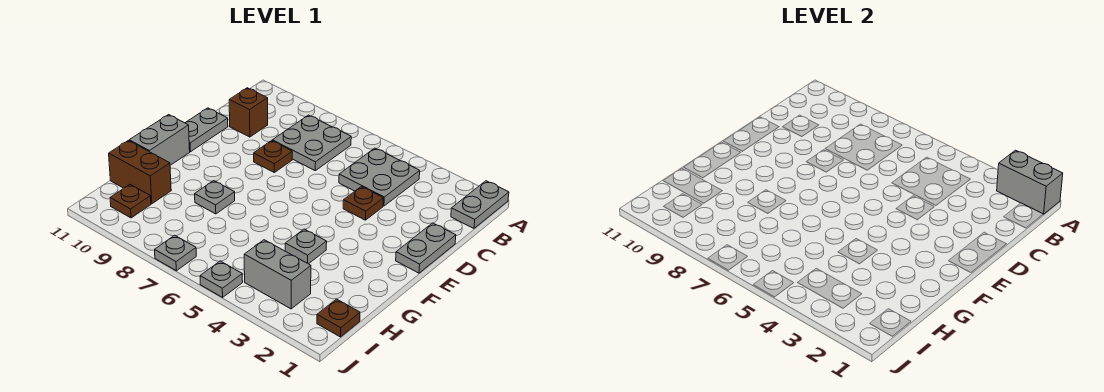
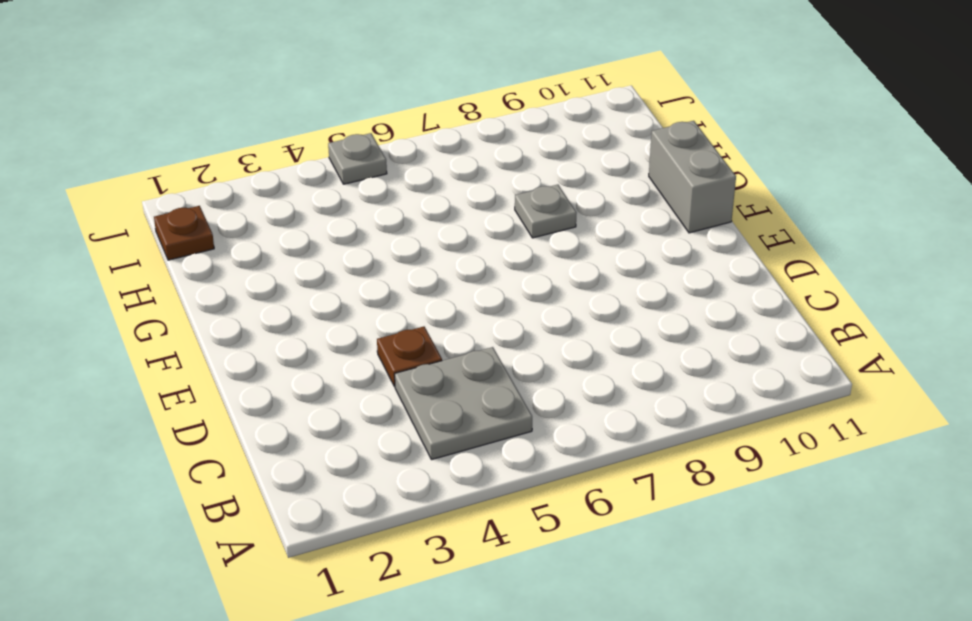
none -> grey 1x2 plate [451,181,509,228]
none -> grey 2x2 plate [272,115,351,171]
none -> brown 1x1 brick [229,88,268,137]

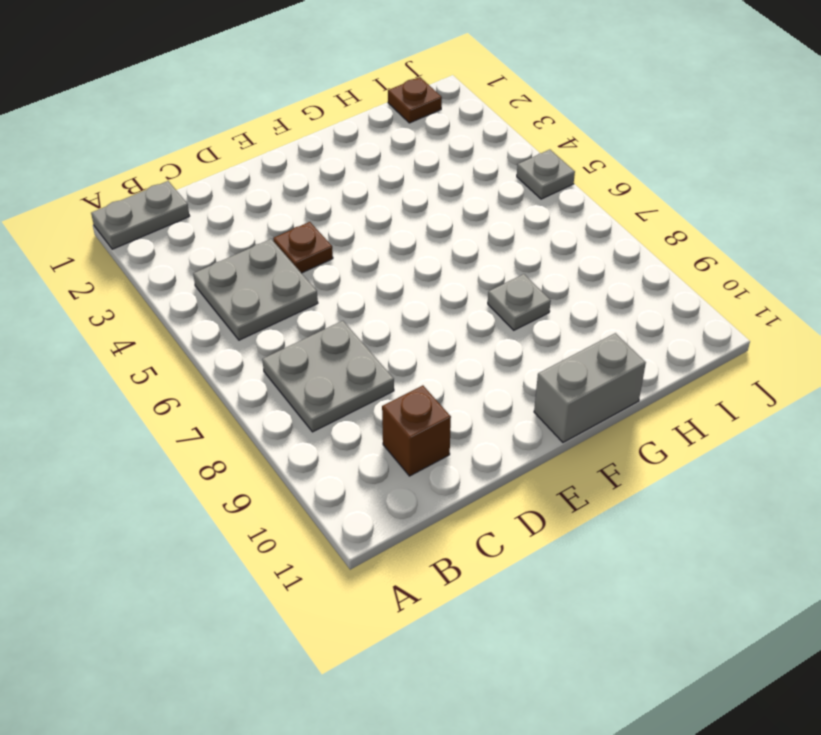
none -> grey 1x2 plate [396,223,456,273]
none -> brown 1x1 plate [254,141,292,172]
none -> grey 1x2 plate [185,108,228,152]

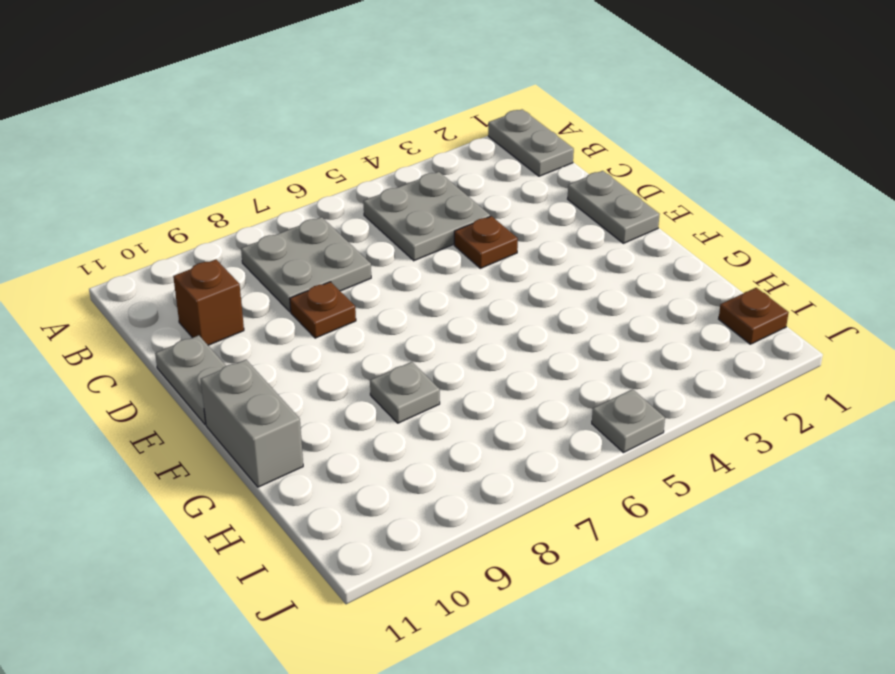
none -> grey 1x1 plate [285,229,327,264]
none -> brown 1x2 brick [109,141,171,204]
none -> grey 1x2 brick [244,240,311,309]

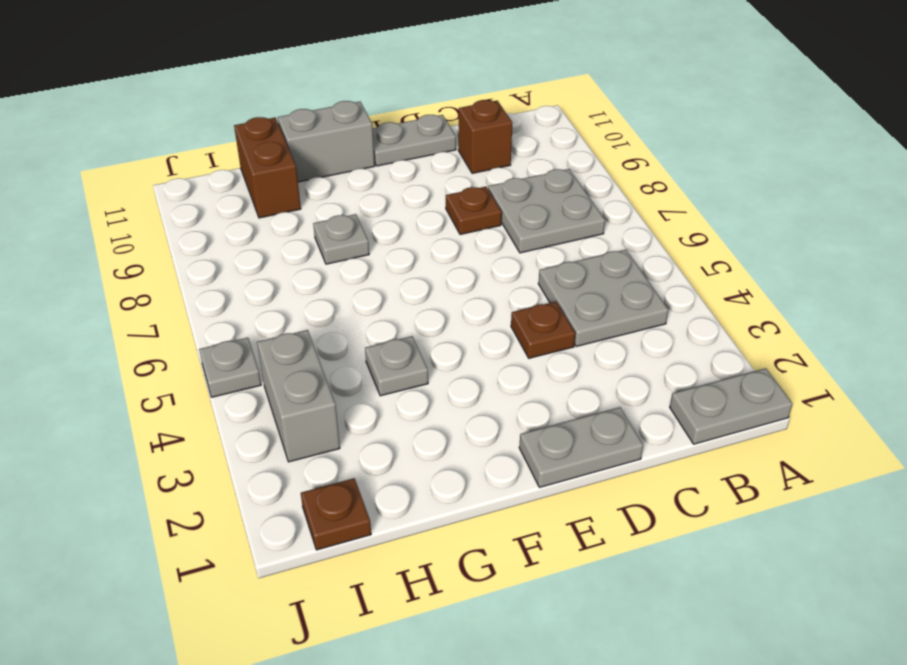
none -> brown 1x1 plate [110,185,151,218]
none -> grey 1x1 plate [155,235,196,271]
none -> grey 1x2 brick [997,150,1063,214]

